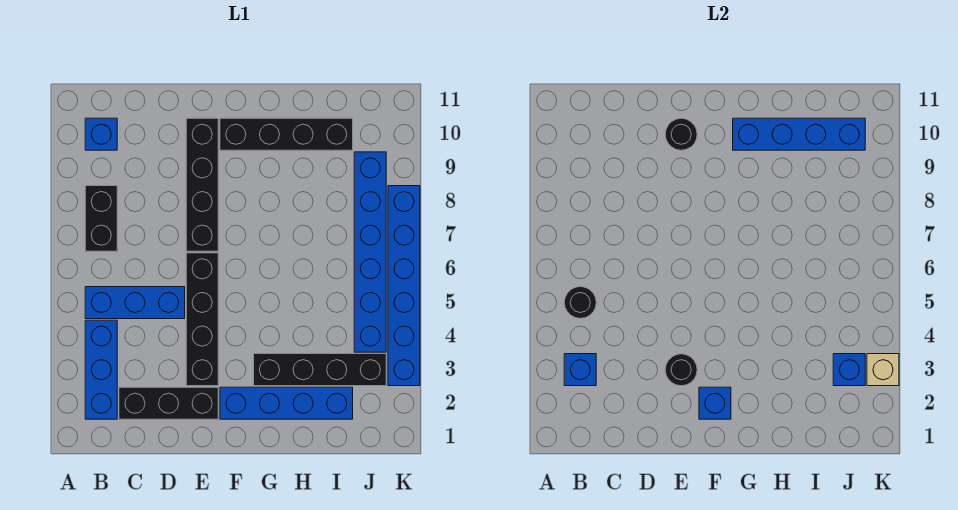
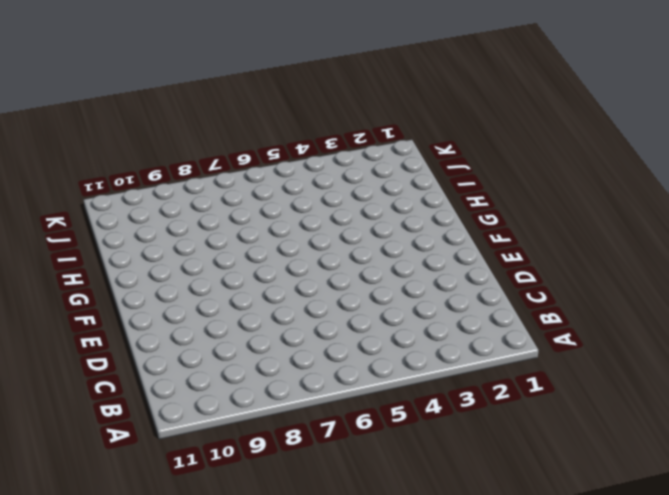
none -> blue 1x3 brick [85,320,117,419]
none -> blue 1x3 brick [85,287,185,319]
none -> black 1x2 brick [85,186,117,251]

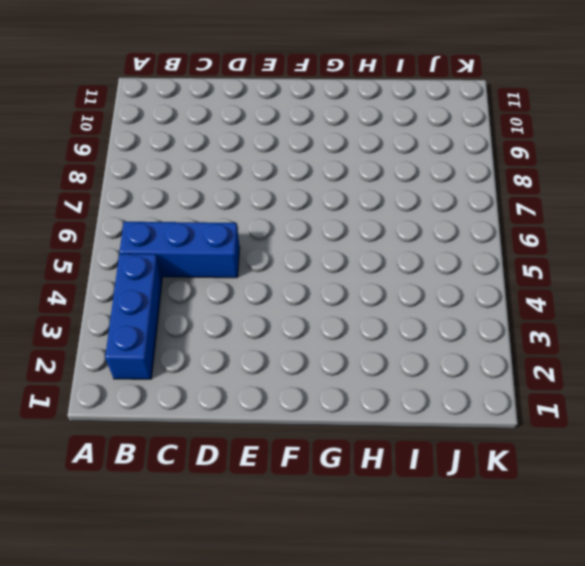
none -> black 1x2 brick [85,186,117,251]
none -> blue 1x1 brick [85,118,117,150]
none -> black 1x3 brick [119,387,218,419]

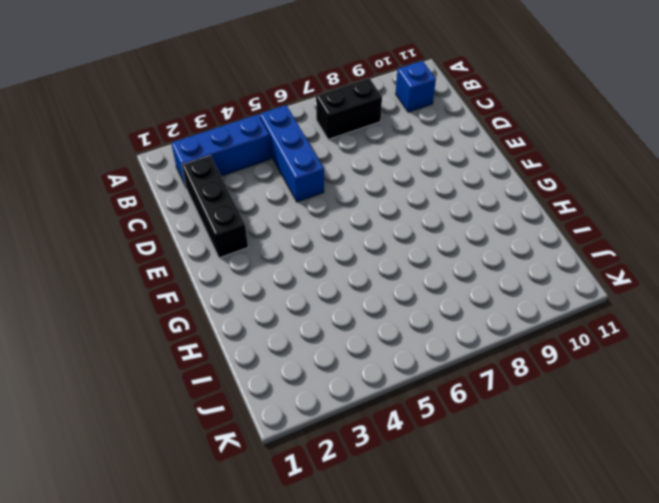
none -> black 1x4 brick [186,253,218,386]
none -> black 1x4 brick [186,118,218,251]
none -> blue 1x4 brick [220,387,353,419]

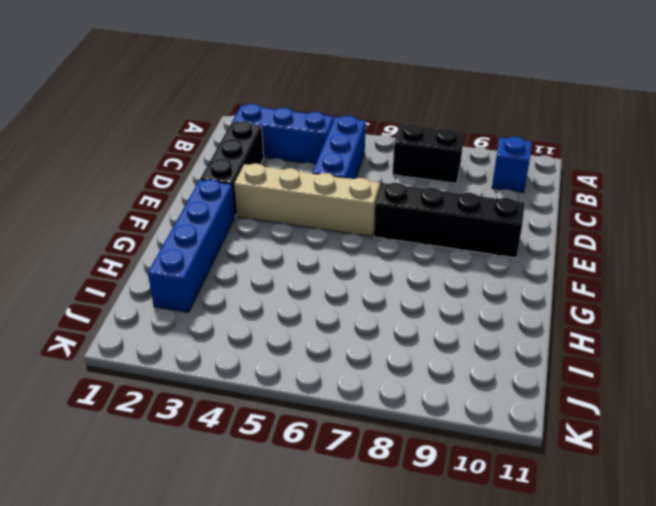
tan 1x4 brick [234,164,380,237] -> black 1x4 brick [186,253,218,386]
none -> black 1x4 brick [220,118,353,150]
none -> black 1x4 brick [254,354,386,386]
none -> blue 1x6 brick [354,152,386,352]

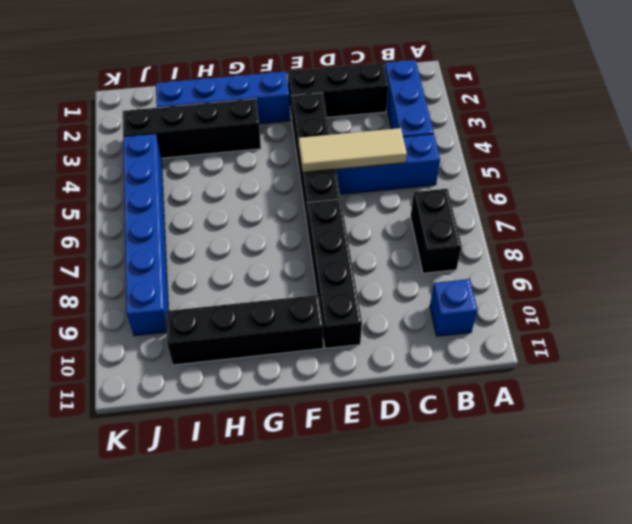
tan 1x3 tile [298,128,407,172] -> none
none -> blue 1x6 brick [388,186,420,386]
none -> blue 1x1 brick [564,354,596,386]
none -> black 1x1 round brick [564,287,596,319]

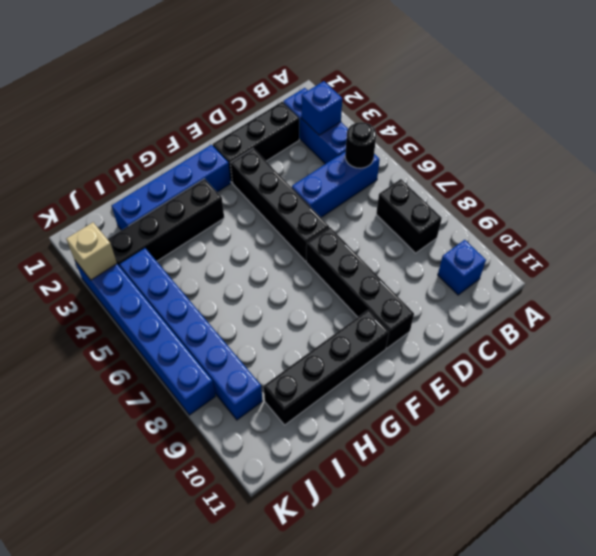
none -> black 1x1 round brick [665,354,697,386]
none -> black 1x1 round brick [665,118,697,150]
none -> blue 1x1 brick [699,387,731,419]

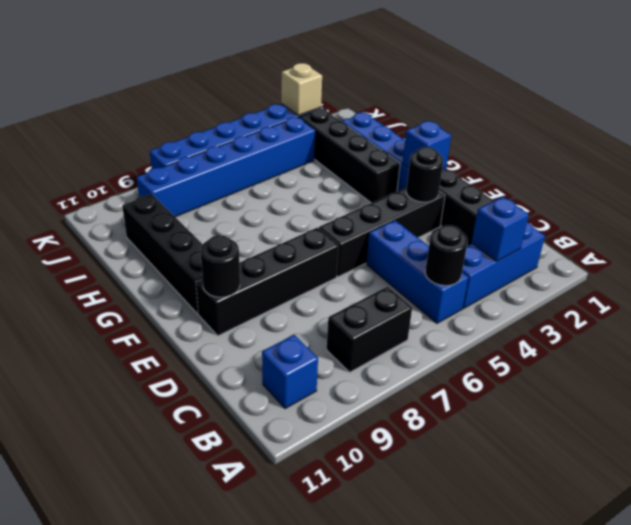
none -> blue 1x4 brick [733,118,865,150]
none -> blue 1x1 brick [833,354,865,386]

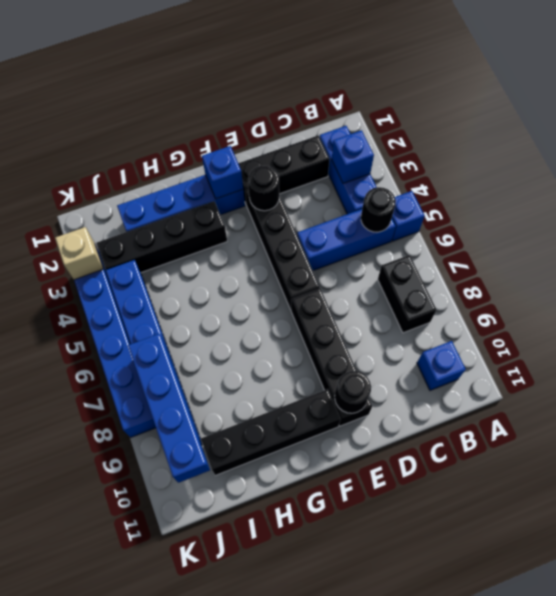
blue 1x1 brick [392,191,425,241] -> blue 1x1 brick moved to [833,354,865,386]
blue 1x4 brick [128,334,210,483] -> blue 1x4 brick turned to [733,118,865,150]

